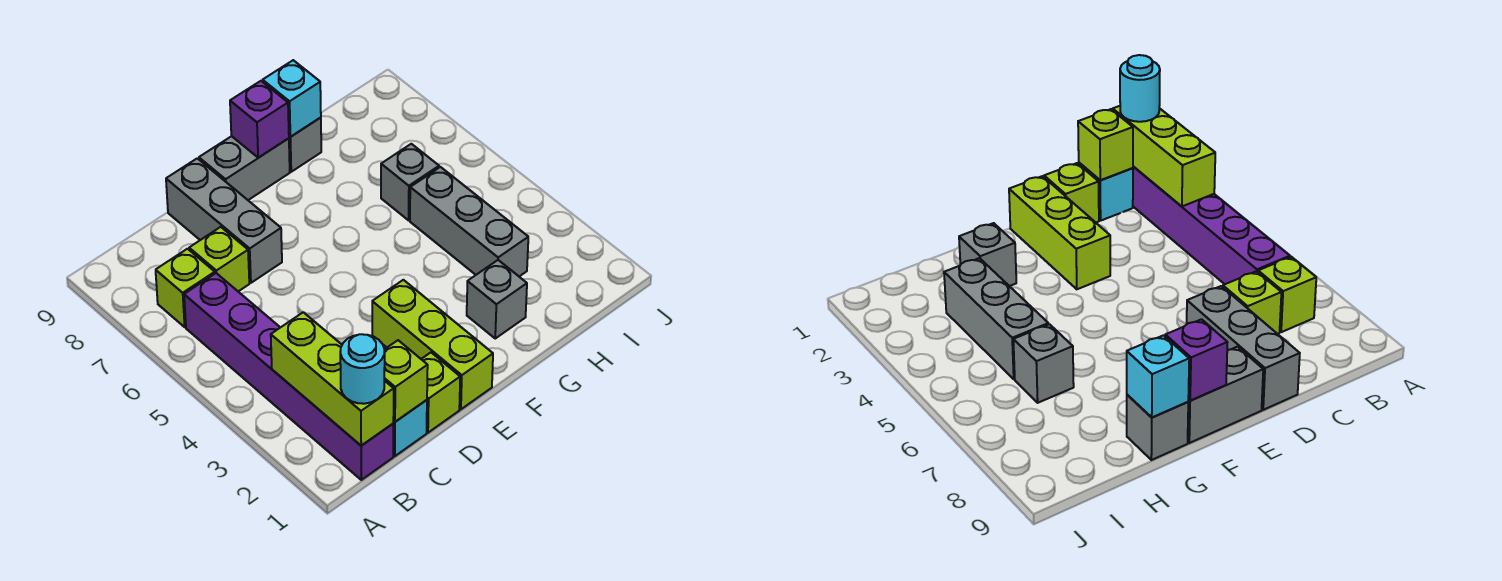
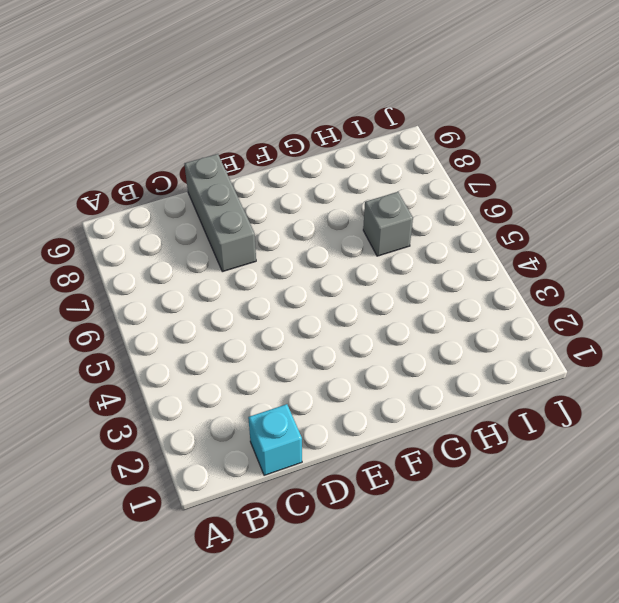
none -> purple 1x6 brick [184,273,393,480]
none -> lime 1x1 brick [156,249,215,327]
none -> lime 1x1 brick [189,227,249,291]

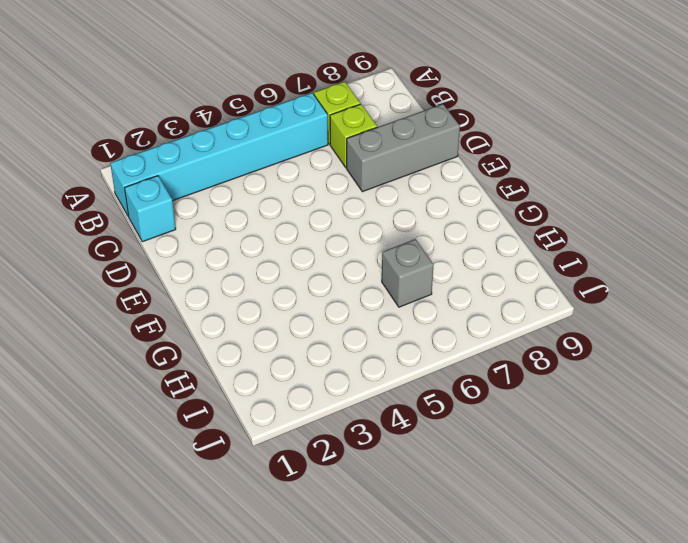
cyan 1x6 brick [110,93,328,217] -> purple 1x6 brick [184,273,393,480]
none -> lime 1x1 brick [421,353,460,433]
none -> lime 1x3 brick [372,280,493,409]
none -> grey 1x2 brick [199,136,290,200]

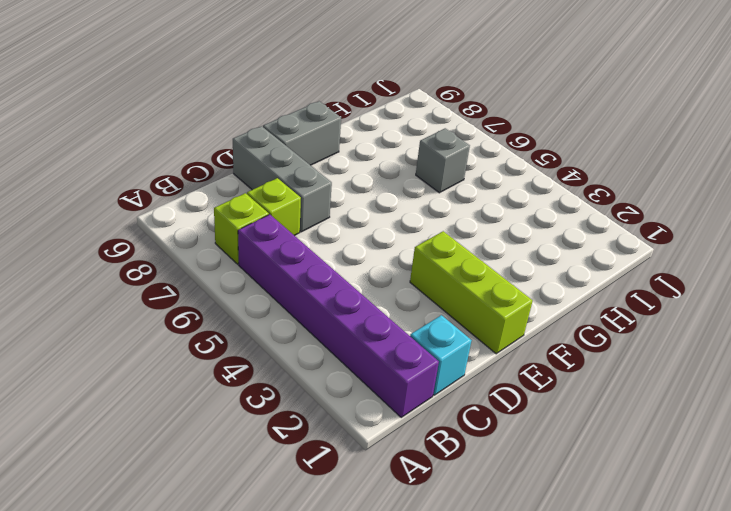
none -> lime 1x1 brick [421,353,460,433]
none -> grey 1x1 brick [467,260,527,338]
none -> grey 1x1 brick [289,118,321,172]

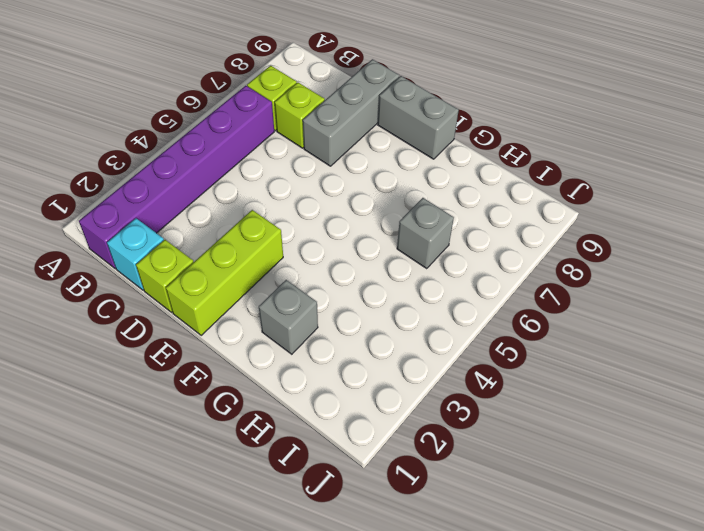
none -> grey 1x1 brick [289,118,321,172]
none -> grey 1x3 brick [410,167,528,276]
none -> lime 1x3 brick [271,312,394,446]

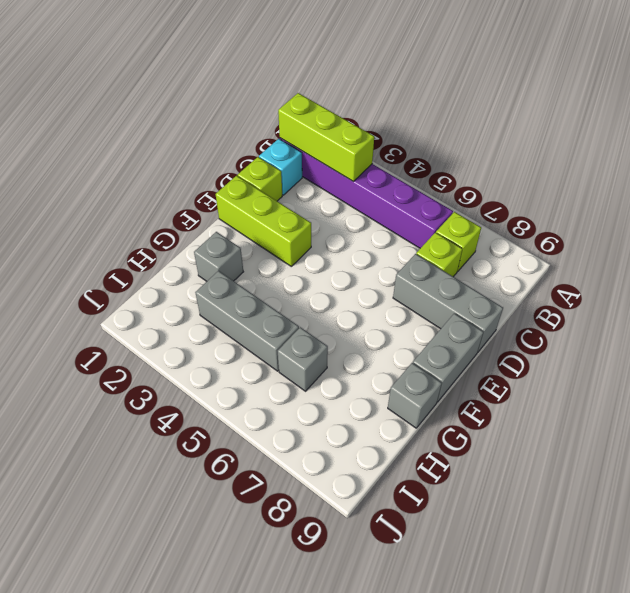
none -> lime 1x1 brick [384,340,428,422]
none -> purple 1x1 brick [230,81,289,158]
none -> cyan 1x1 brick [263,60,321,137]

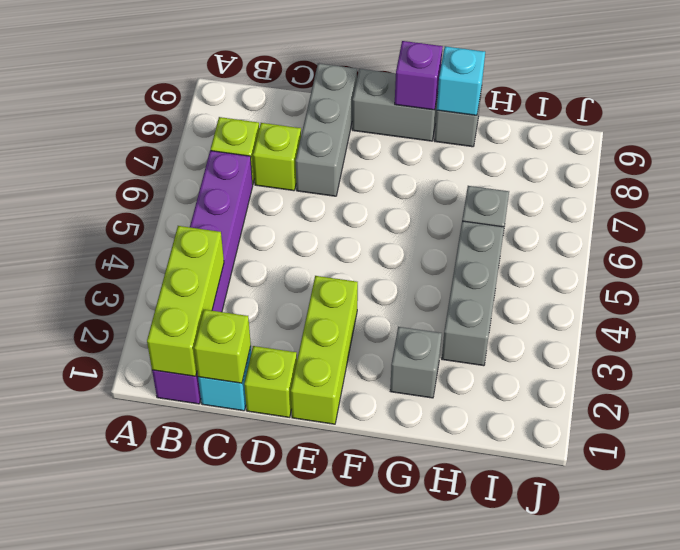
none -> cyan 1x1 round brick [340,334,385,404]

